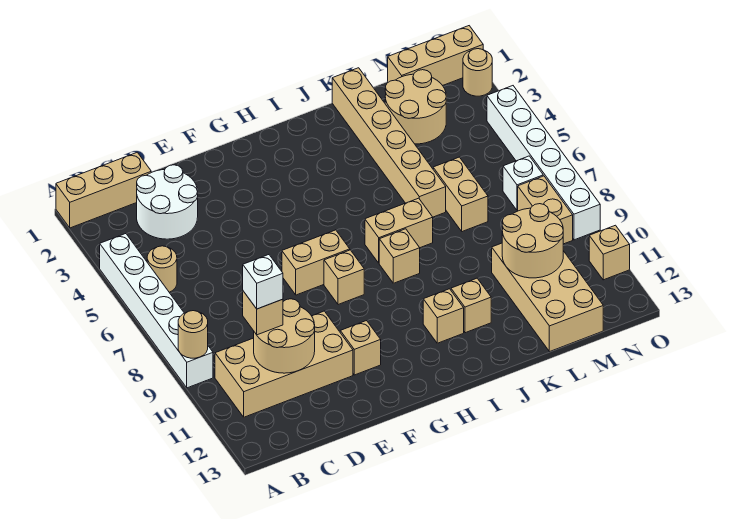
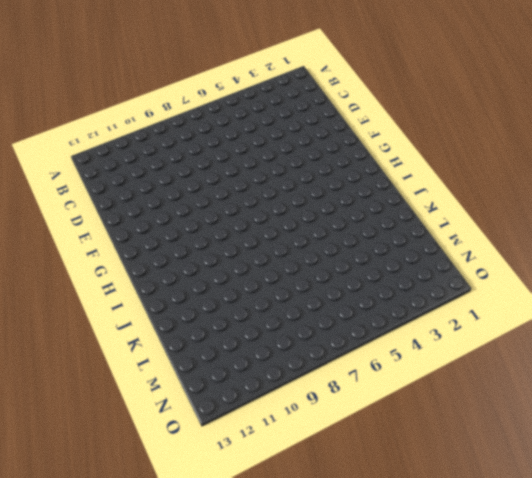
none -> tan 1x3 brick [56,152,151,228]
none -> white 1x6 brick [100,234,213,388]
none -> tan 1x1 round brick [147,246,177,292]

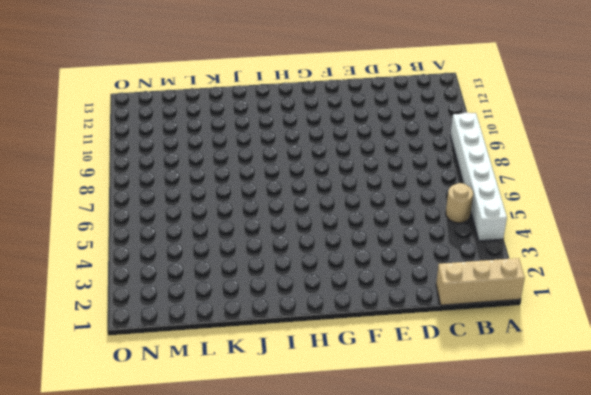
none -> tan 2x4 brick [215,311,353,417]
none -> white 2x2 round brick [137,165,198,239]
none -> tan 1x2 brick [282,230,350,295]

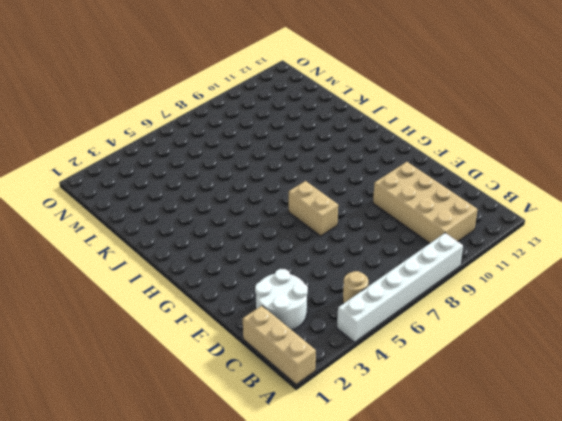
none -> tan 1x1 brick [340,321,381,375]
none -> tan 1x1 brick [324,250,364,305]
none -> tan 1x2 brick [365,198,433,263]

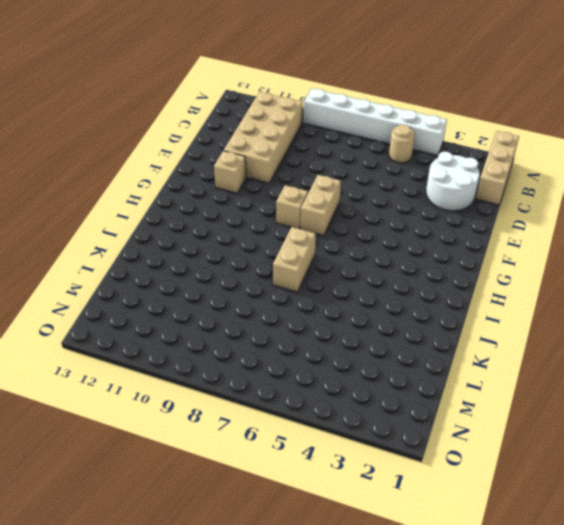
none -> tan 1x1 brick [379,229,420,283]
none -> tan 1x1 brick [423,289,464,343]
none -> tan 1x1 brick [451,278,491,333]

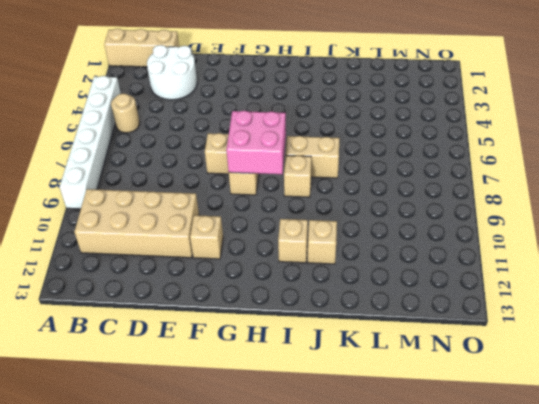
pink 2x2 brick [226,111,286,174] -> none
none -> tan 1x6 brick [332,68,446,217]
none -> tan 2x2 round brick [385,70,446,144]
none -> tan 1x2 brick [433,157,488,232]

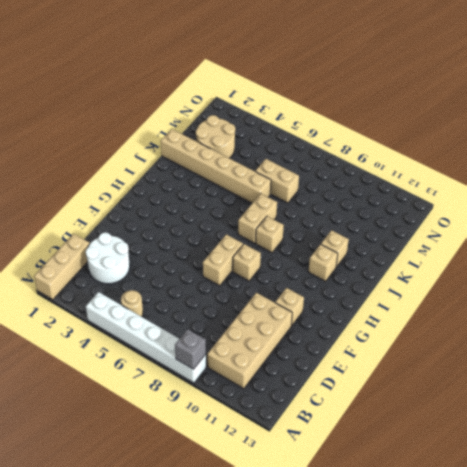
grey 1x1 brick [175,329,206,369] -> tan 1x1 round brick [178,311,208,358]
none -> tan 2x4 brick [492,243,603,352]
none -> tan 1x3 brick [388,26,483,86]
none -> white 1x1 brick [503,156,543,210]

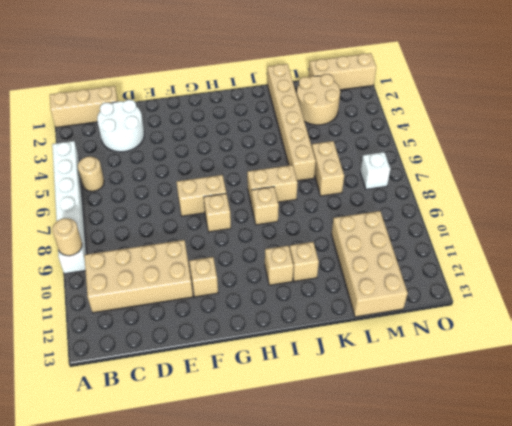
none -> tan 1x2 brick [518,176,573,244]
none -> tan 1x1 round brick [463,49,492,96]
none -> white 1x6 brick [487,86,600,240]

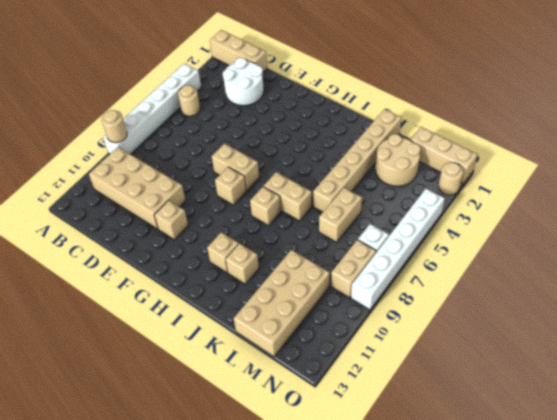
none -> tan 1x1 brick [589,225,630,280]
none -> tan 2x2 round brick [254,299,315,373]
none -> tan 2x2 round brick [502,204,563,278]

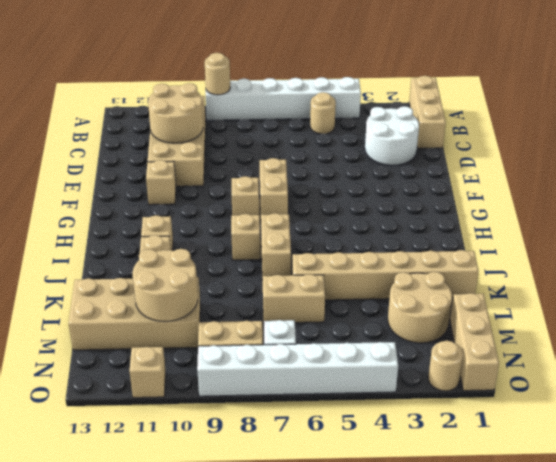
none -> tan 1x1 brick [243,291,283,335]
none -> white 1x1 brick [243,255,283,309]

